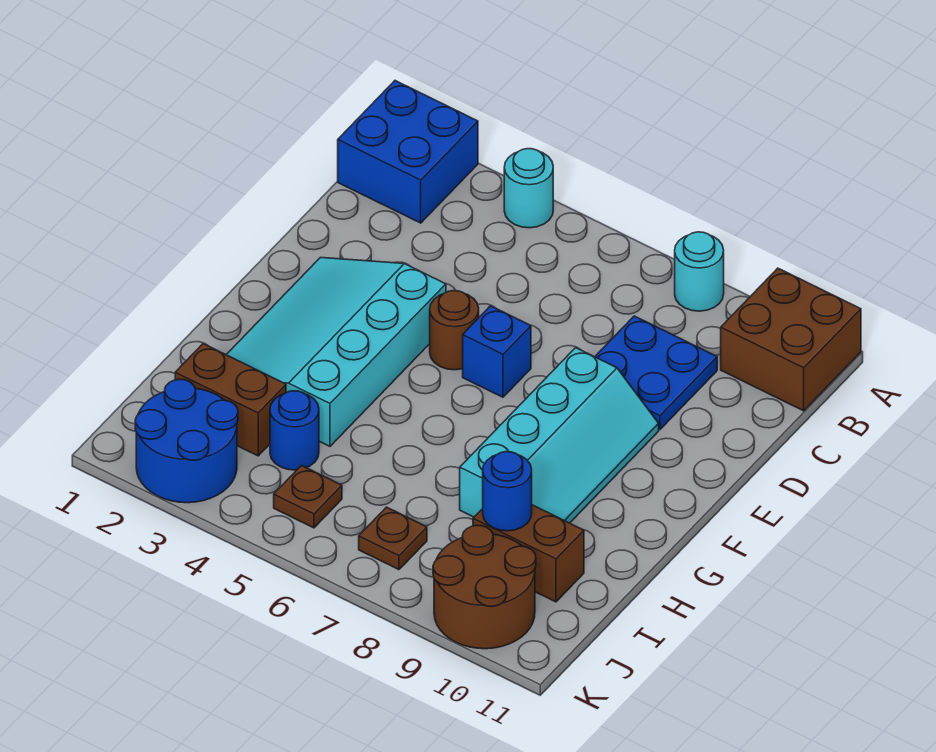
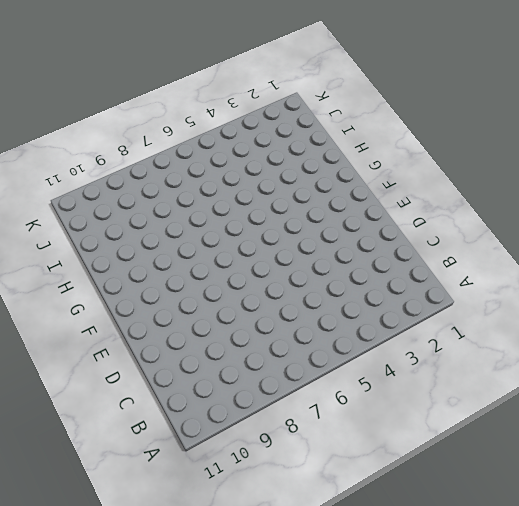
none -> blue 2x2 brick [338,81,478,223]
none -> cyan 1x1 round brick [504,149,553,228]
none -> cyan 1x1 round brick [675,232,724,311]

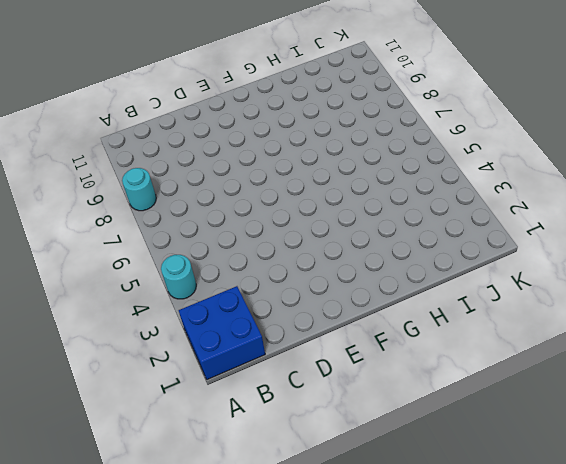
none -> brown 2x2 brick [721,268,861,411]
none -> blue 2x2 plate [595,316,717,430]
none -> cyan 3x4 slope [226,258,446,446]

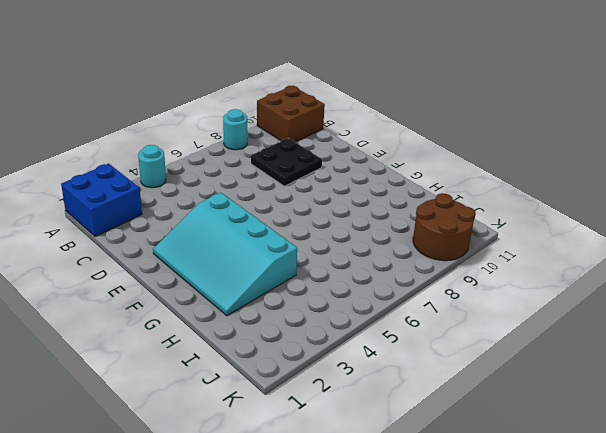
black 2x2 plate [251,138,322,186] -> blue 2x2 plate [595,316,717,430]
none -> brown 1x1 round brick [430,291,479,370]
none -> blue 1x1 brick [463,306,531,397]
none -> cyan 2x4 slope [460,348,659,523]

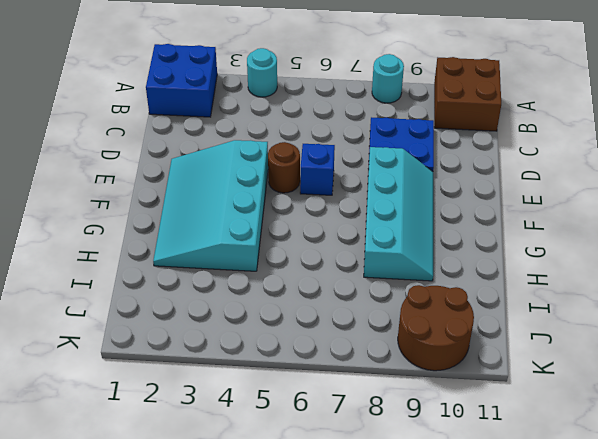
none -> brown 1x2 brick [175,344,286,456]
none -> blue 1x1 round brick [270,391,319,470]
none -> brown 1x2 brick [473,505,584,602]

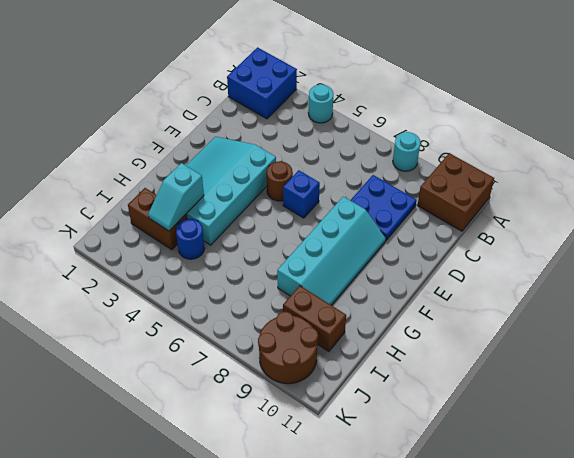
cyan 1x2 slope [148,163,204,231] -> none
none -> blue 2x2 round brick [135,379,238,503]
none -> brown 1x1 plate [274,466,342,528]
none -> brown 1x1 plate [359,507,427,570]

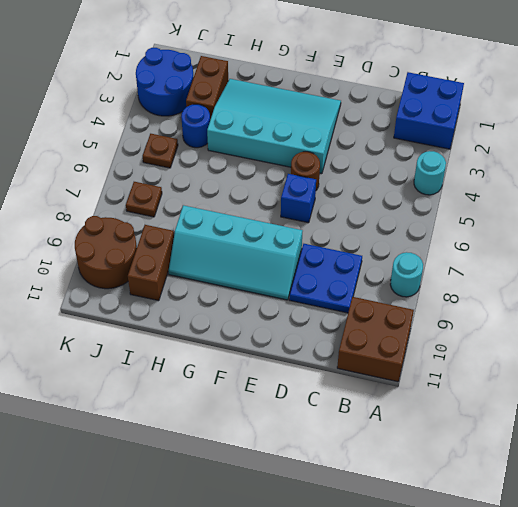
none -> blue 1x1 round brick [483,452,532,531]

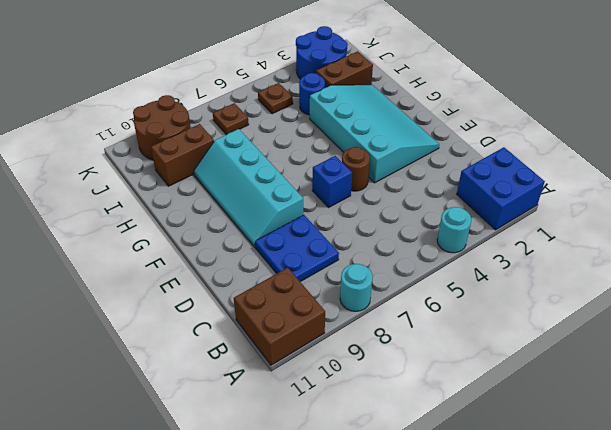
none -> blue 1x1 round brick [483,452,532,531]

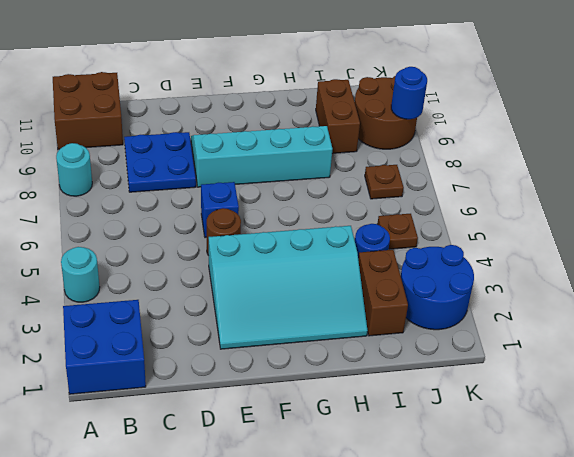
blue 1x1 round brick [391,67,427,119] -> blue 1x1 round brick moved to [483,452,532,531]

